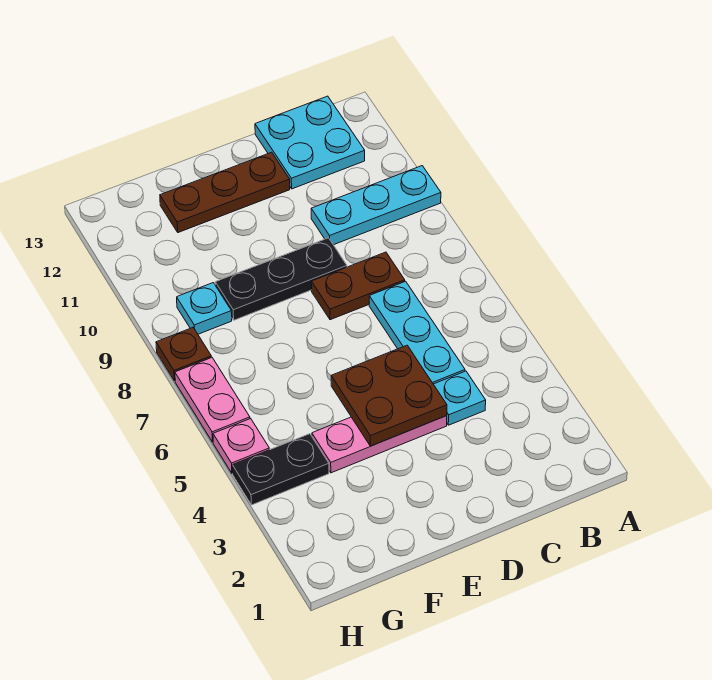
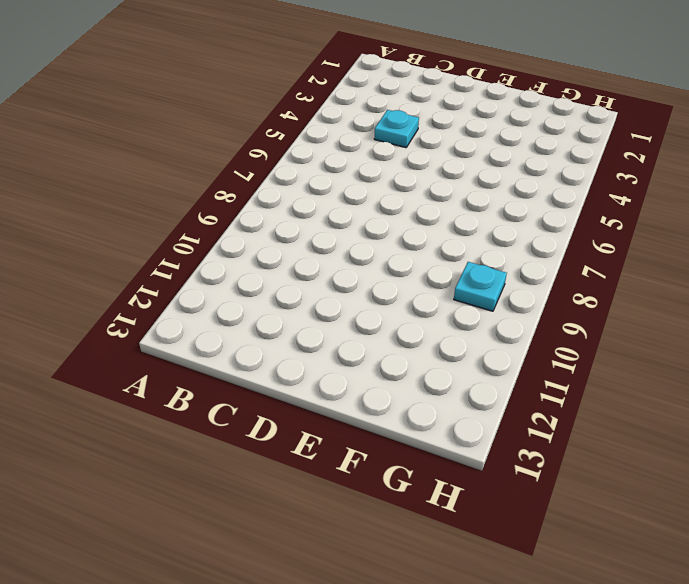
none -> cyan 1x3 plate [311,166,441,245]
none -> cyan 2x2 plate [255,96,365,189]
none -> cyan 1x3 plate [369,281,465,384]

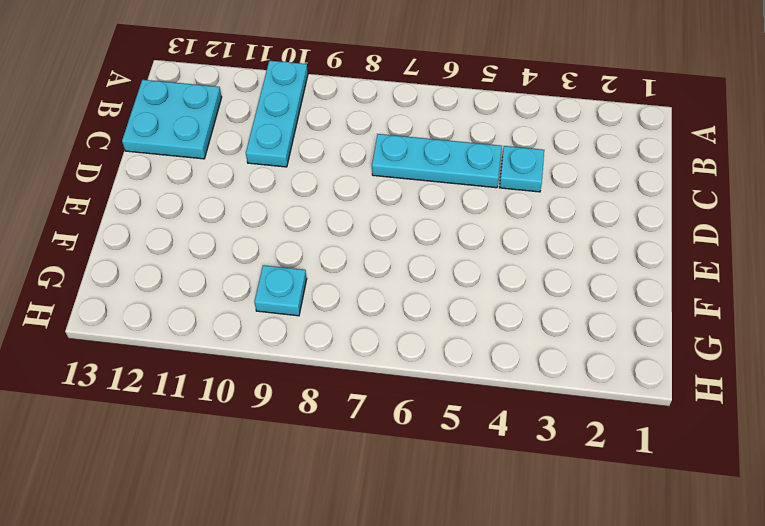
none -> brown 1x2 plate [311,252,405,320]
none -> pink 1x3 plate [312,416,447,473]
none -> black 1x3 plate [215,238,347,320]

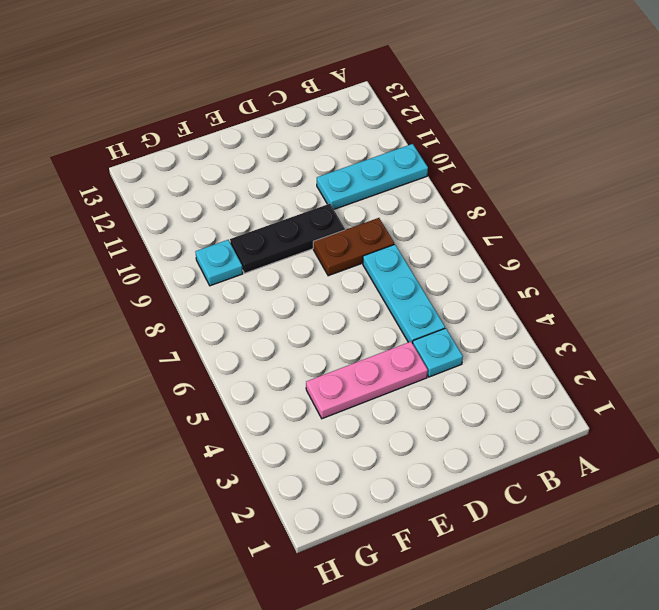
none -> cyan 2x2 plate [255,96,365,189]
none -> brown 1x3 plate [160,152,290,233]
none -> black 1x2 plate [232,434,329,505]

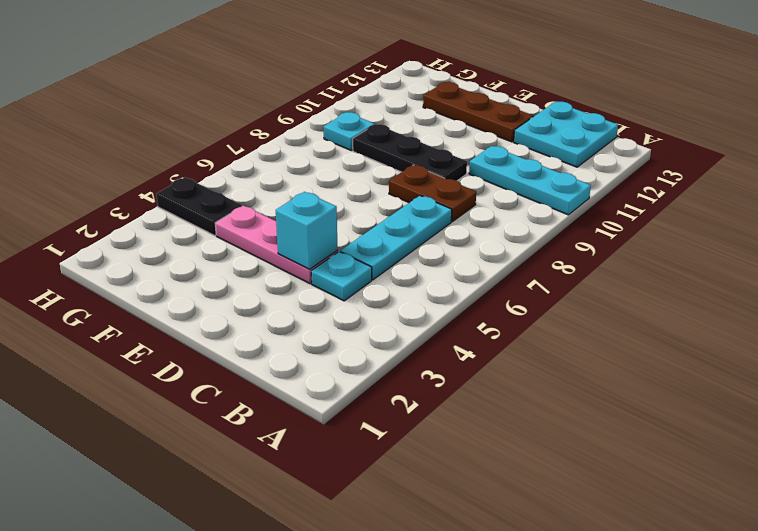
cyan 1x1 brick [276,192,338,269] -> brown 2x2 plate [331,345,447,446]
none -> pink 1x1 plate [213,419,269,473]
none -> pink 1x2 plate [175,357,250,442]
none -> brown 1x1 plate [156,328,211,381]

